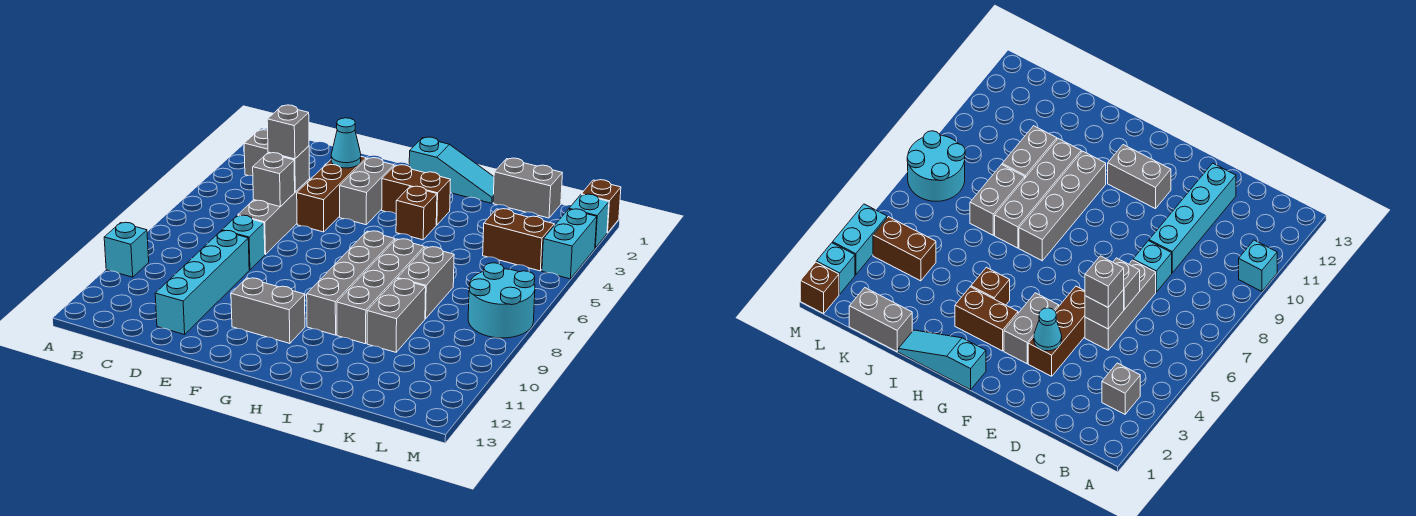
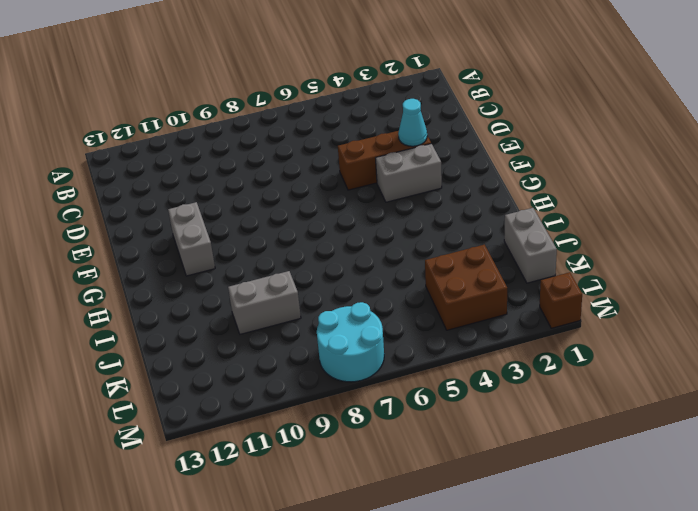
brown 2x2 brick [425,245,507,330] -> brown 1x2 brick [483,209,554,271]
none -> cyan 1x1 brick [104,222,149,277]
none -> grey 1x1 brick [244,130,268,176]
none -> grey 1x3 brick [238,179,310,254]

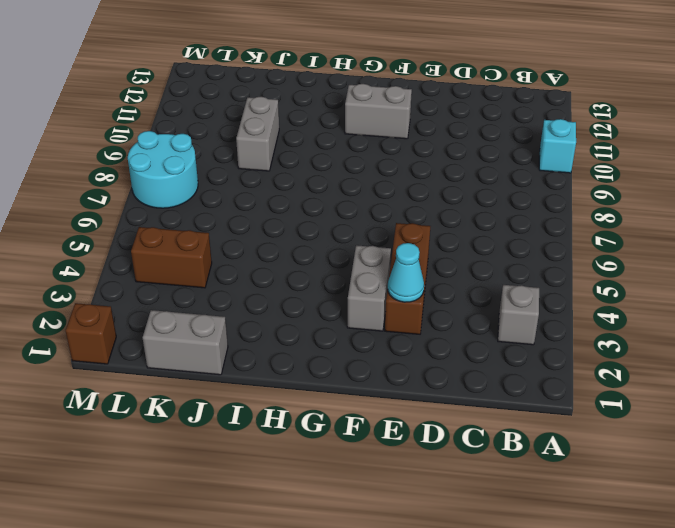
none -> grey 1x3 brick [238,179,310,254]
none -> cyan 1x1 brick [222,215,265,270]
none -> cyan 1x4 brick [155,231,249,335]

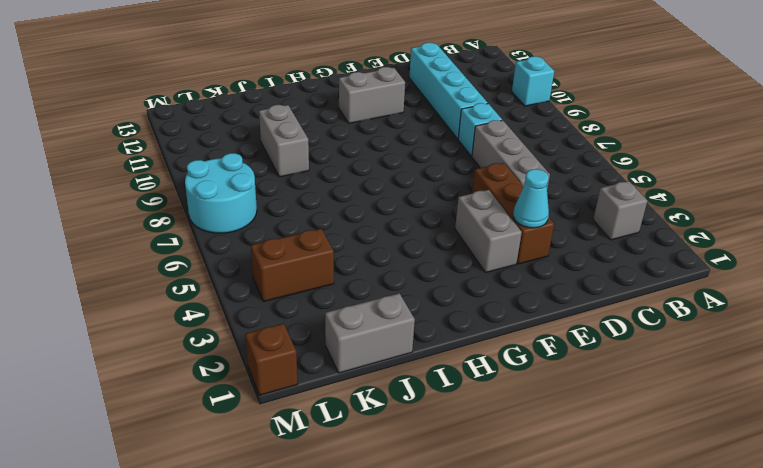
none -> cyan 1x3 slope [409,137,494,203]
none -> brown 1x2 brick [382,165,450,225]
none -> brown 1x1 brick [396,186,437,240]

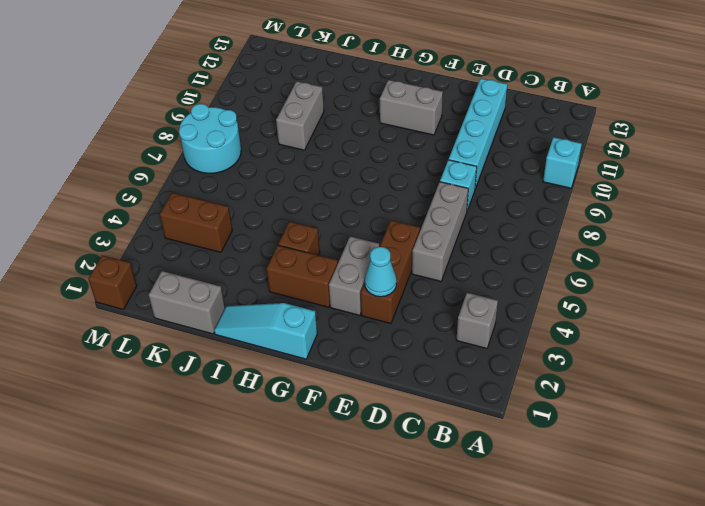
none -> grey 1x4 brick [307,231,395,335]
none -> grey 1x4 brick [337,239,424,344]
none -> grey 1x2 brick [397,247,454,319]

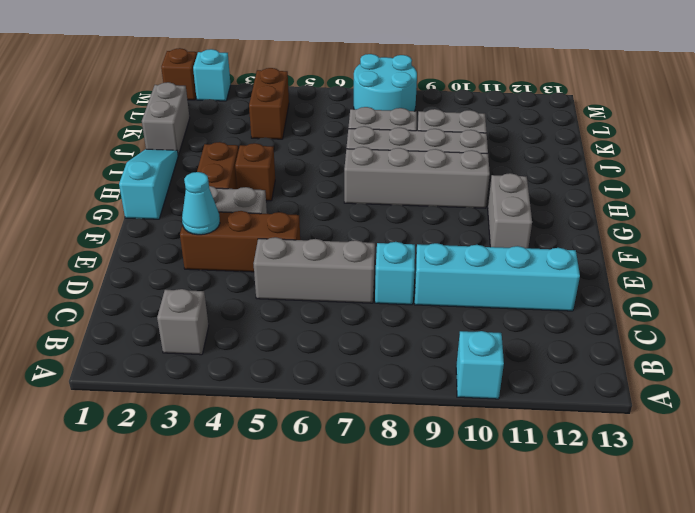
none -> cyan 1x2 brick [542,209,597,279]
none -> grey 1x1 brick [268,146,310,192]
none -> grey 1x1 brick [253,153,295,206]

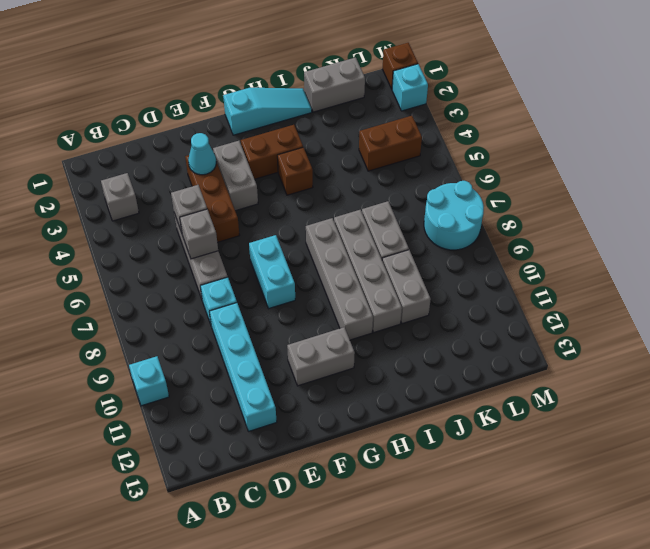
cyan 1x2 brick [249,235,295,308] -> cyan 1x2 brick moved to [542,209,597,279]
none -> grey 1x1 brick [267,105,309,159]

